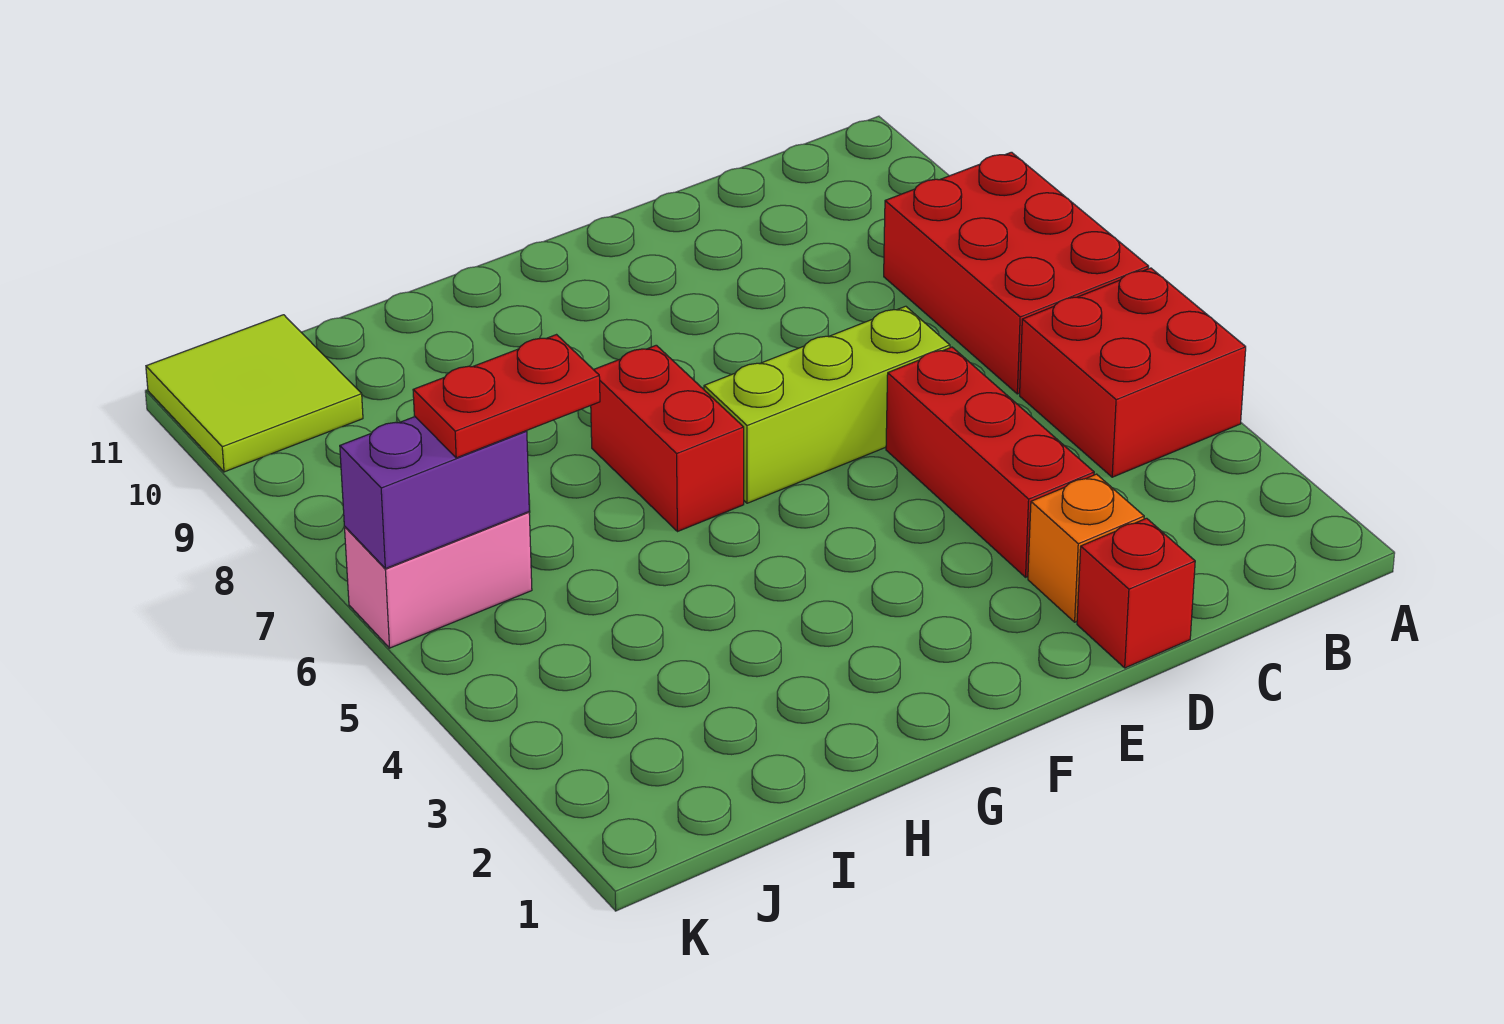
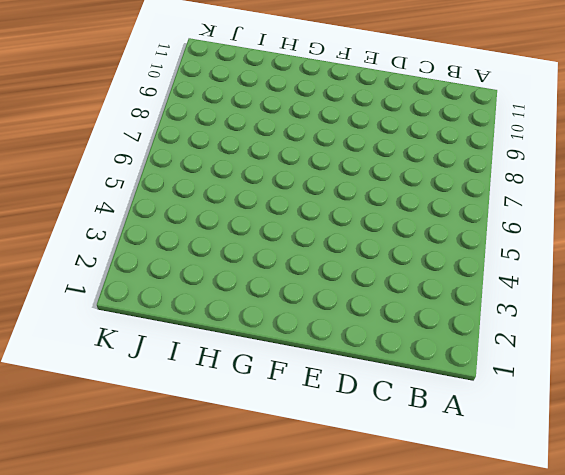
none -> red 2x2 brick [1020,268,1246,477]
none -> red 2x3 brick [884,152,1149,394]

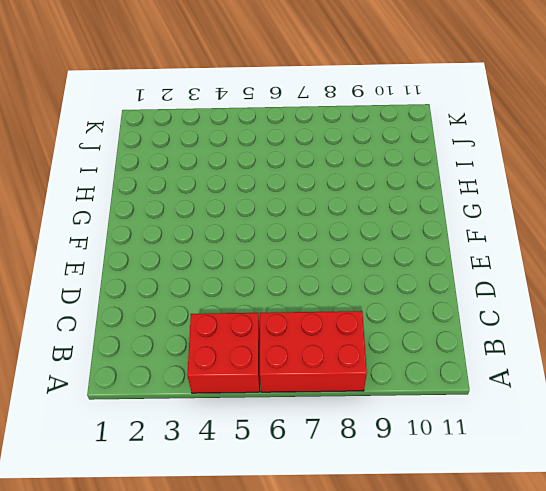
none -> red 1x1 brick [1077,518,1195,668]
none -> orange 1x1 brick [1028,474,1144,622]

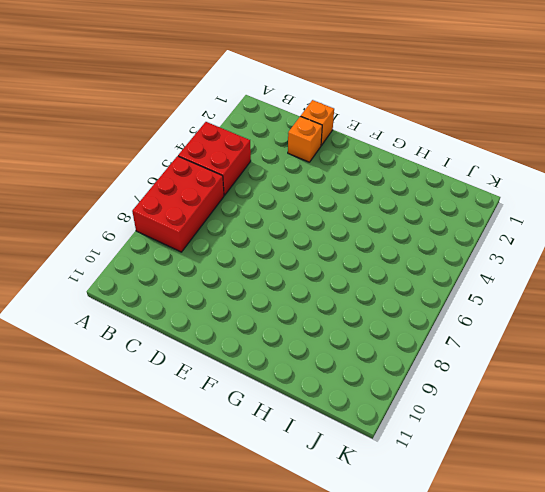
orange 1x1 brick [301,100,334,145] -> red 1x1 brick [1077,518,1195,668]
none -> red 1x3 brick [886,347,1094,577]
none -> lime 1x3 brick [704,306,950,503]

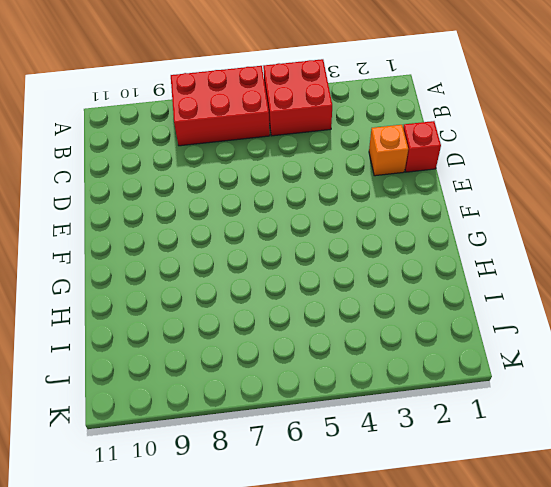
none -> red 1x3 brick [886,347,1094,577]
none -> lime 1x3 brick [704,306,950,503]

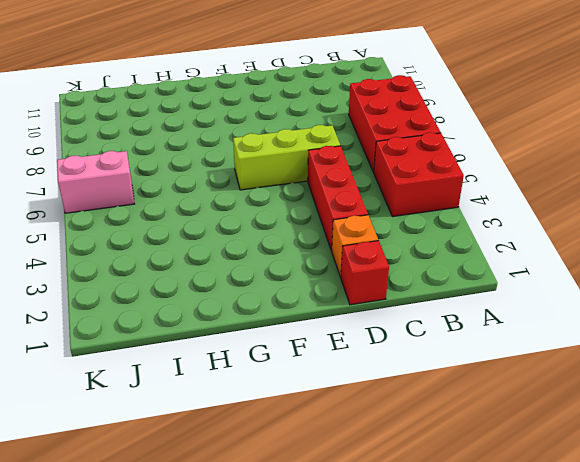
none -> red 1x2 brick [591,345,744,532]
none -> lime 2x2 tile [146,315,363,472]

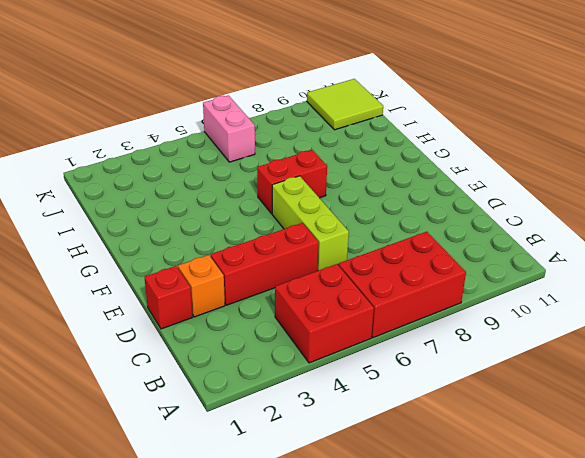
none -> purple 1x2 brick [340,417,529,569]
none -> red 1x2 plate [413,335,600,458]

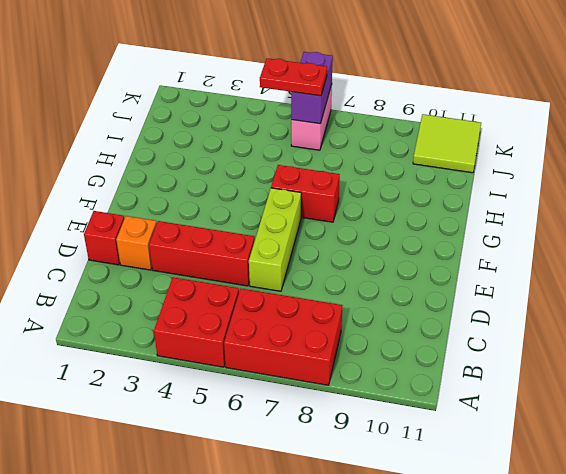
red 1x2 plate [260,58,327,96] -> red 1x2 plate turned to [413,335,600,458]

